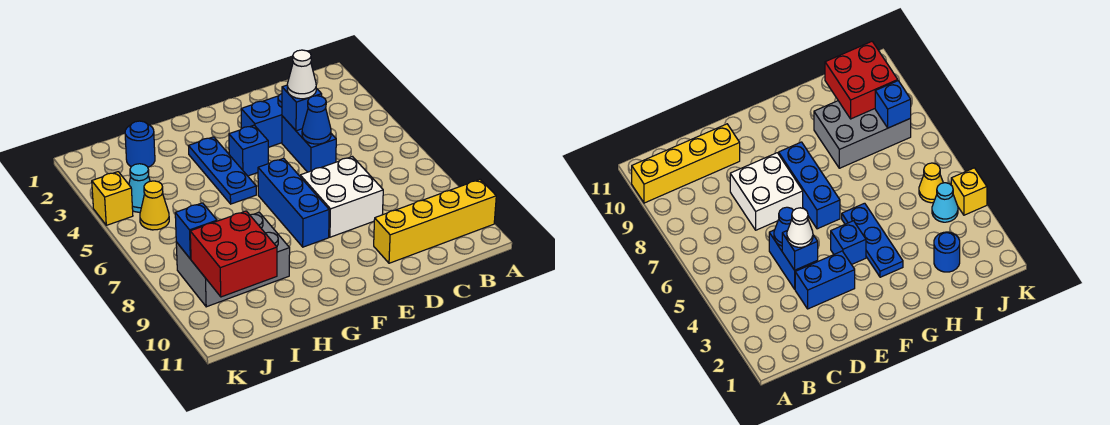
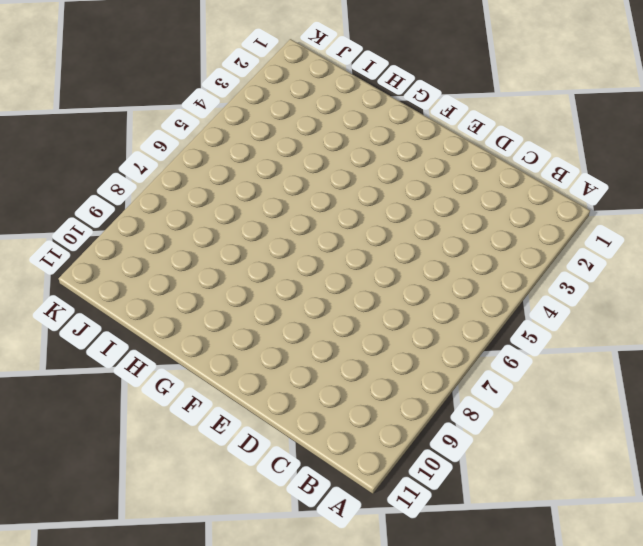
none -> yellow 1x4 brick [374,179,496,263]
none -> blue 1x2 brick [241,94,282,147]
none -> blue 1x2 brick [282,116,336,172]

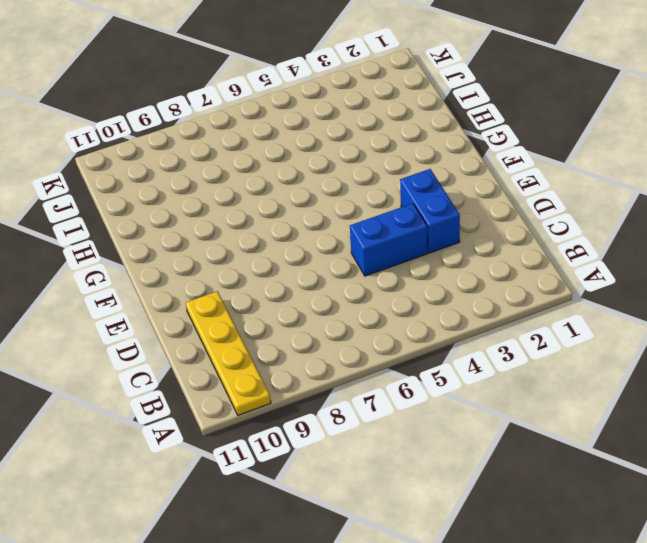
yellow 1x4 plate [186,291,271,415] -> yellow 1x4 brick [374,179,496,263]
none -> white 2x2 brick [300,157,383,237]
none -> blue 1x1 brick [229,125,268,176]
none -> blue 1x3 brick [258,158,329,247]

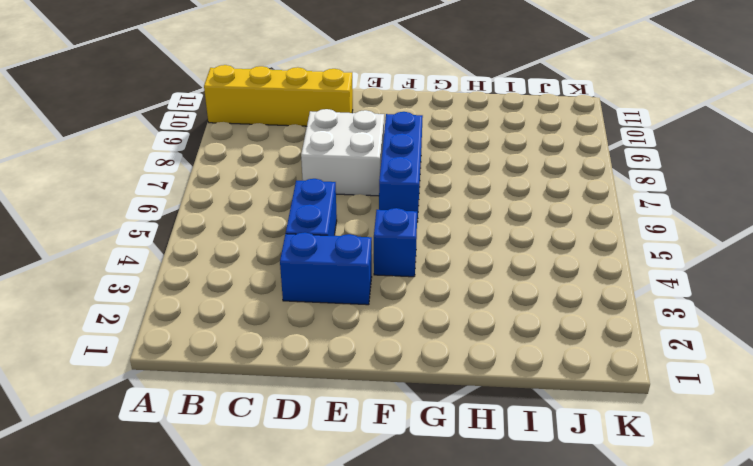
none -> blue 1x3 plate [189,137,256,204]
none -> grey 2x3 brick [176,212,290,307]
none -> blue 1x1 round brick [125,121,155,167]

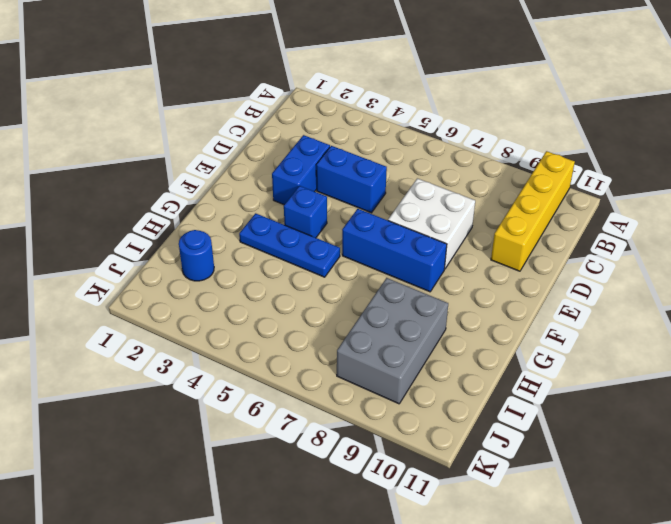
none -> cyan 1x1 cone [129,164,150,212]
none -> yellow 1x1 cone [140,181,169,230]
none -> yellow 1x1 brick [92,172,133,225]

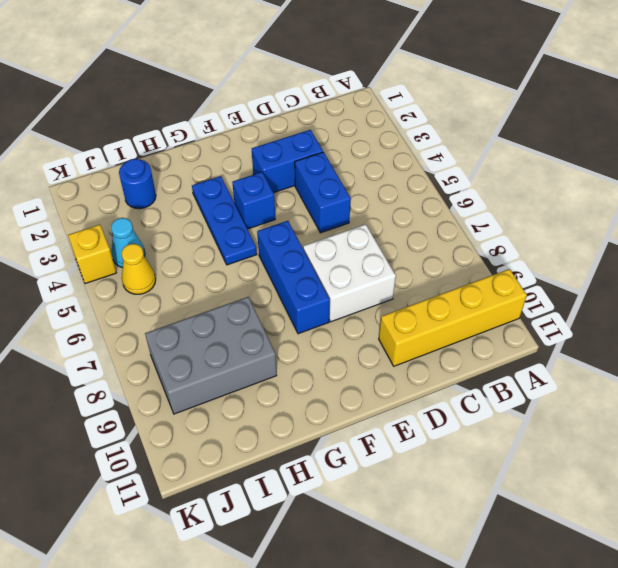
none -> blue 1x1 brick [282,85,322,131]
none -> blue 1x1 cone [302,96,331,144]
none -> red 2x2 brick [190,211,277,297]

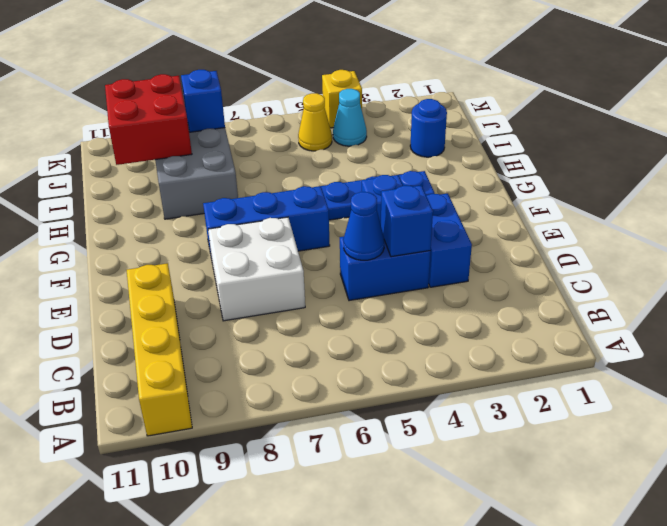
none -> white 1x1 cone [287,50,316,99]

